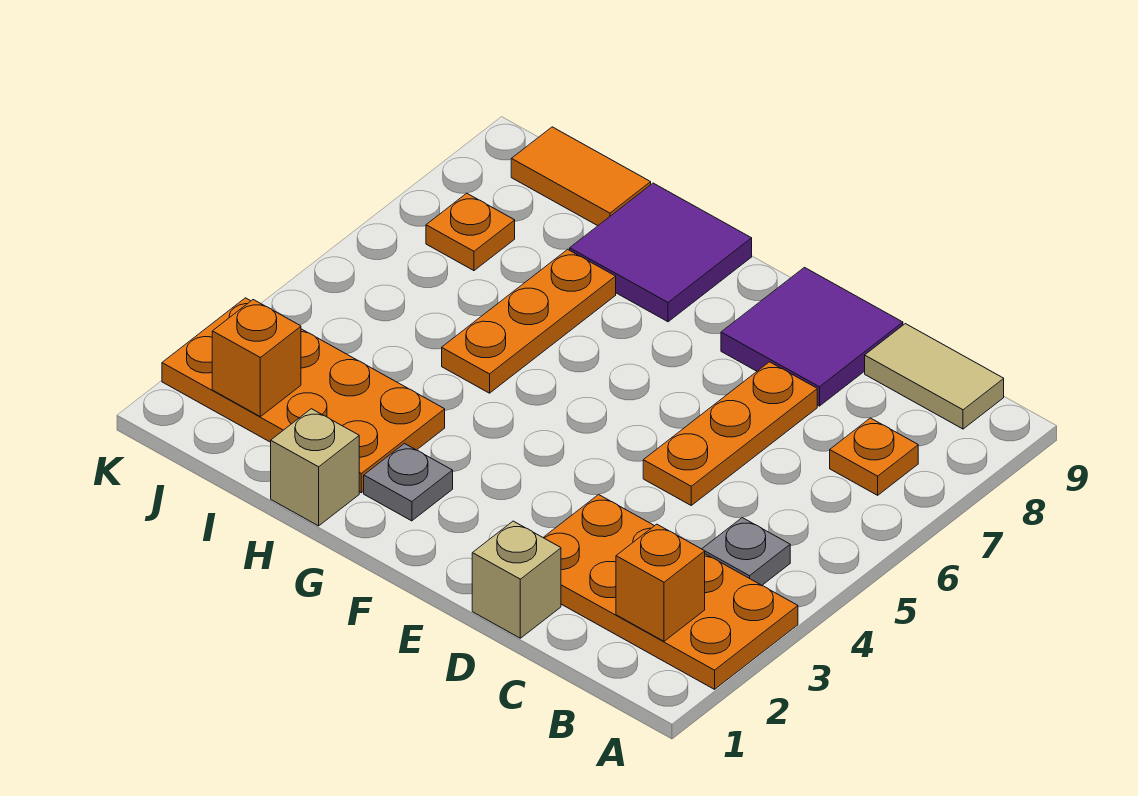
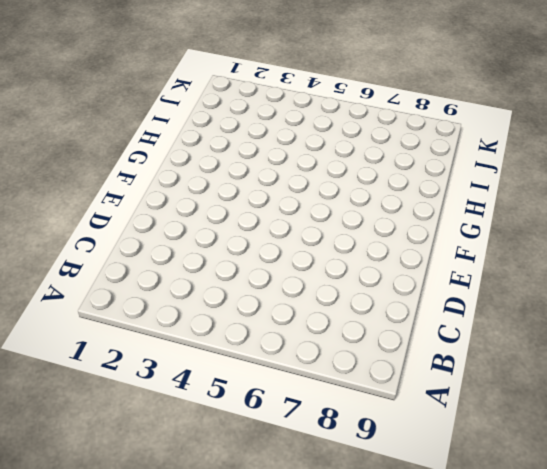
none -> orange 2x4 plate [543,495,798,689]
none -> grey 1x1 plate [702,518,790,585]
none -> orange 1x1 plate [830,418,918,495]

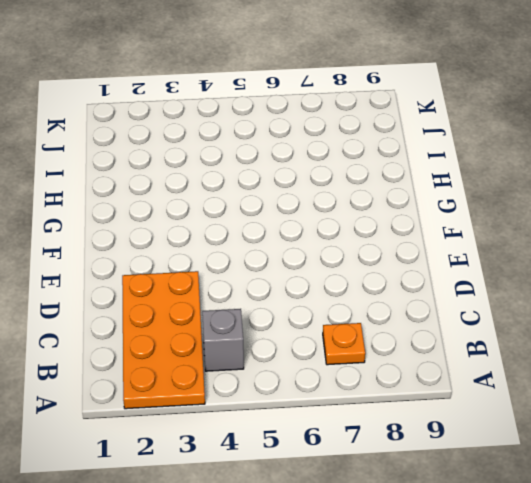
grey 1x1 brick [202,309,244,371] -> grey 1x1 plate [702,518,790,585]
none -> tan 1x2 tile [865,324,1004,429]
none -> tan 1x1 brick [472,521,561,638]
none -> orange 1x3 plate [643,362,817,505]

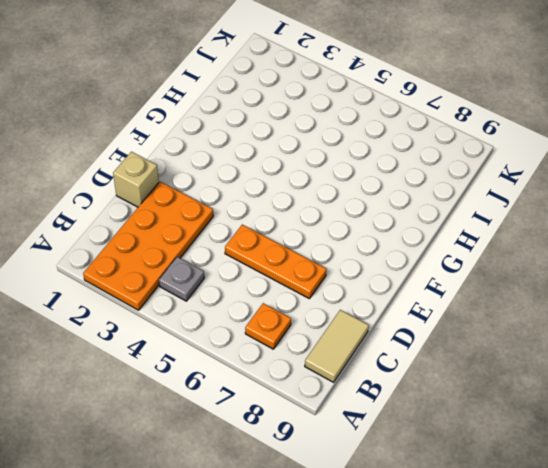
none -> purple 2x2 tile [721,268,903,406]
none -> grey 1x1 plate [364,444,453,521]
none -> purple 2x2 tile [570,183,752,322]

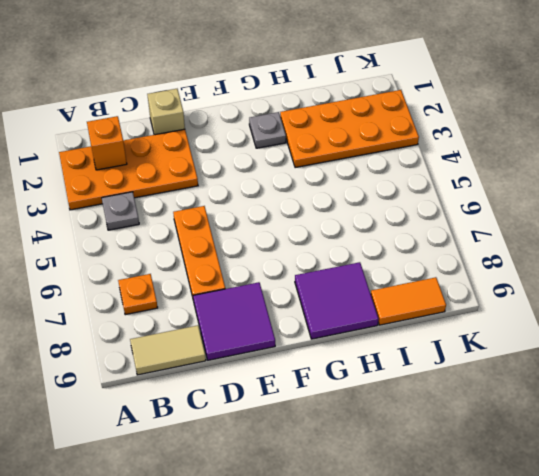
none -> tan 1x1 brick [271,409,359,526]
none -> orange 1x3 plate [442,249,616,393]
none -> orange 1x1 plate [426,193,515,271]

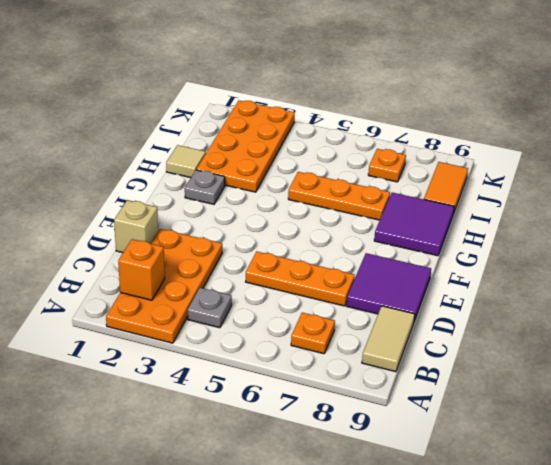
tan 1x1 tile [166,145,206,178] -> tan 1x1 brick [271,409,359,526]
none -> orange 1x1 brick [212,300,301,417]

